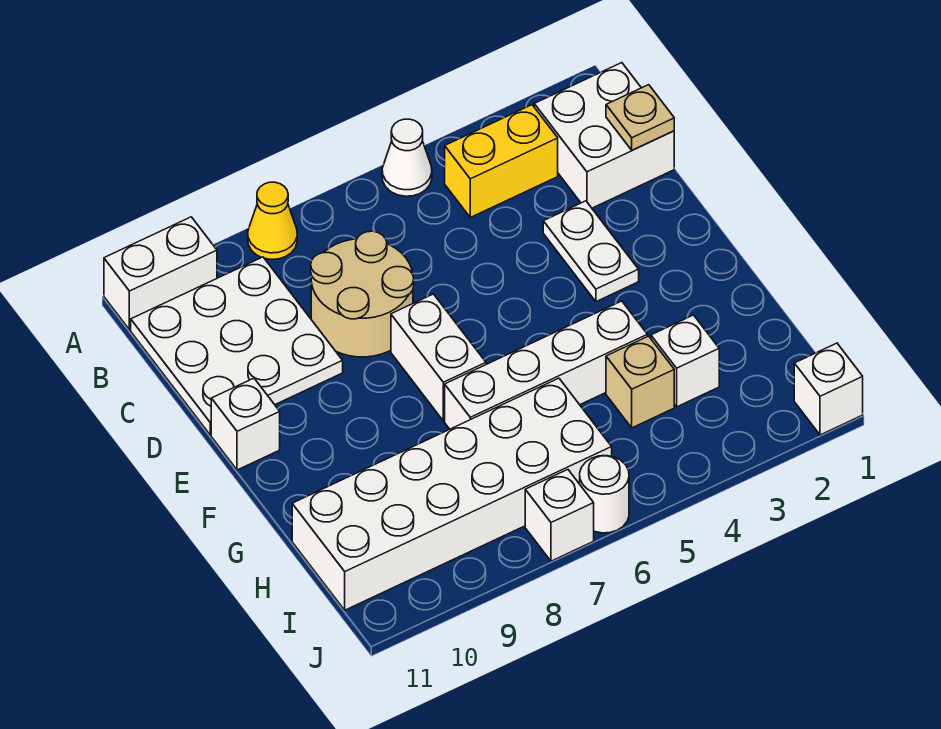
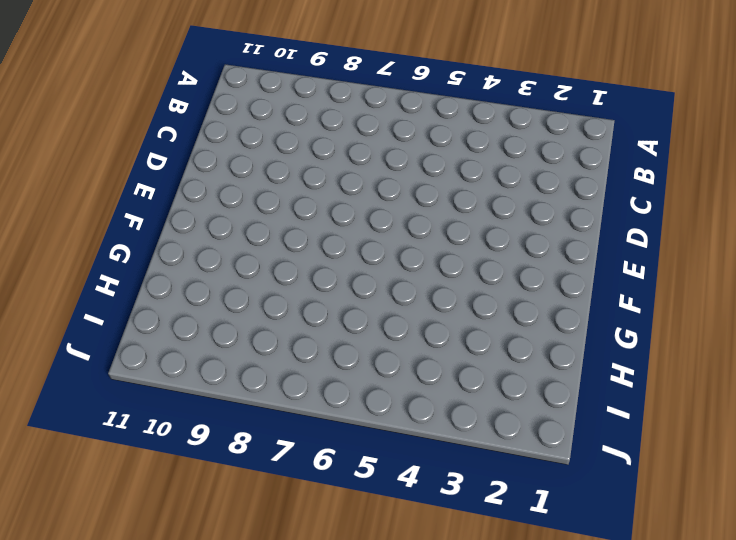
none -> white 1x1 cone [382,119,432,196]
none -> yellow 1x1 cone [248,182,297,259]
none -> white 1x2 brick [104,217,217,330]

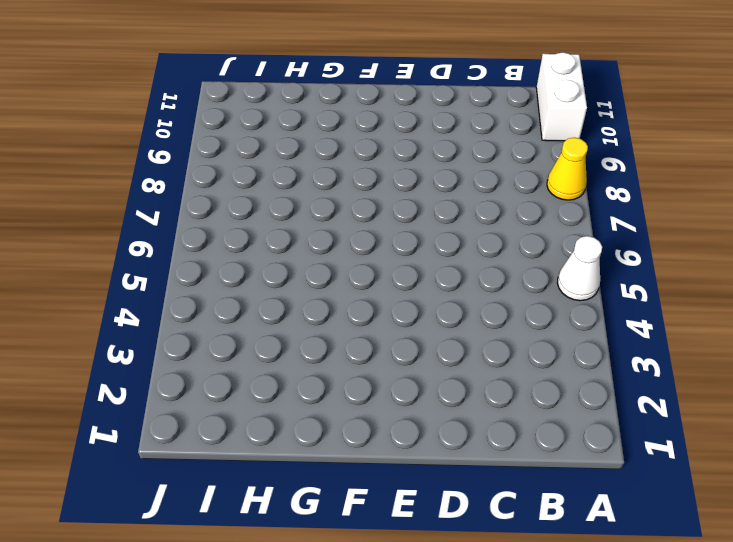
none -> white 2x2 brick [534,63,674,208]
none -> yellow 1x2 brick [445,105,558,217]
none -> white 3x3 plate [131,257,343,435]

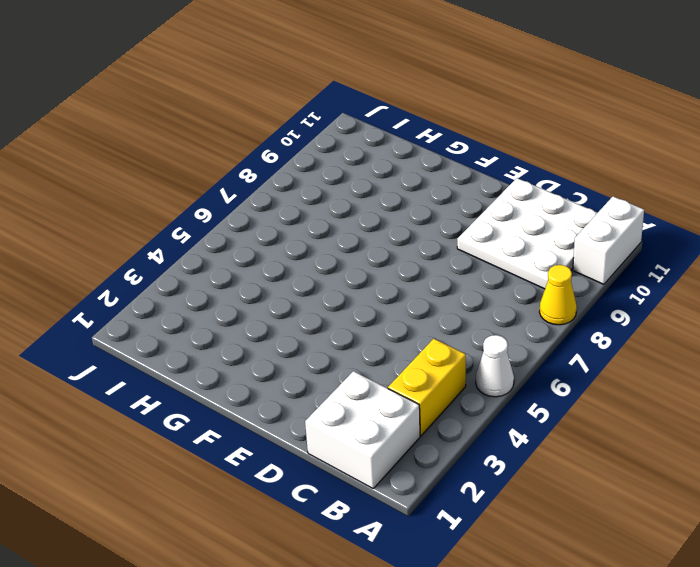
none -> tan 2x2 round brick [311,231,414,357]
none -> white 1x2 plate [543,201,639,302]
none -> white 1x2 brick [391,294,486,421]

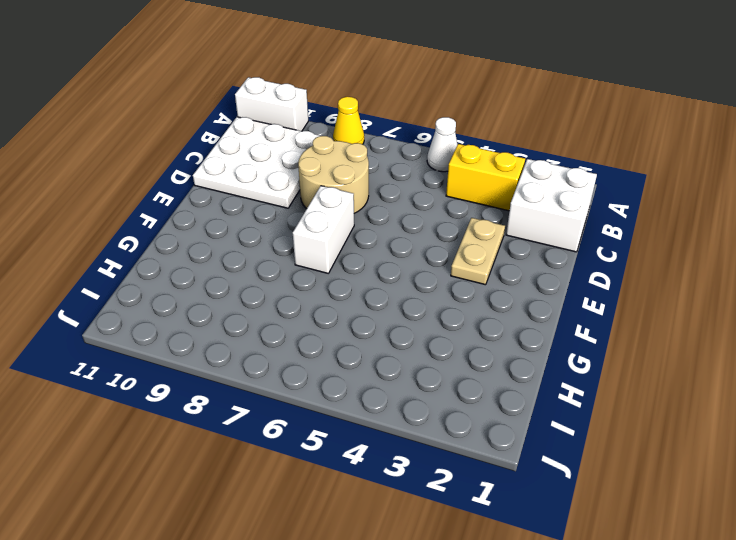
tan 1x2 plate [451,218,505,285] -> white 1x2 plate [543,201,639,302]
none -> white 1x1 brick [211,378,280,470]
none -> white 1x4 brick [445,301,647,429]
none -> white 1x1 brick [651,315,719,407]

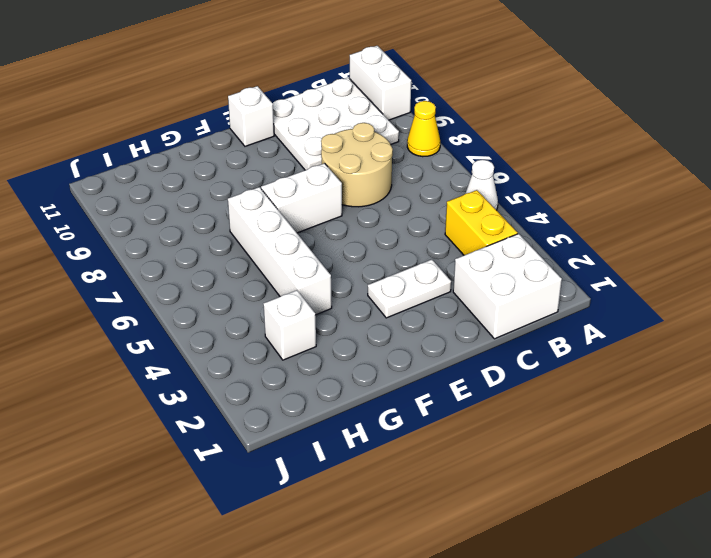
none -> tan 1x1 brick [606,336,674,428]
none -> white 2x6 brick [292,378,612,610]
none -> white 1x1 brick [794,343,863,435]

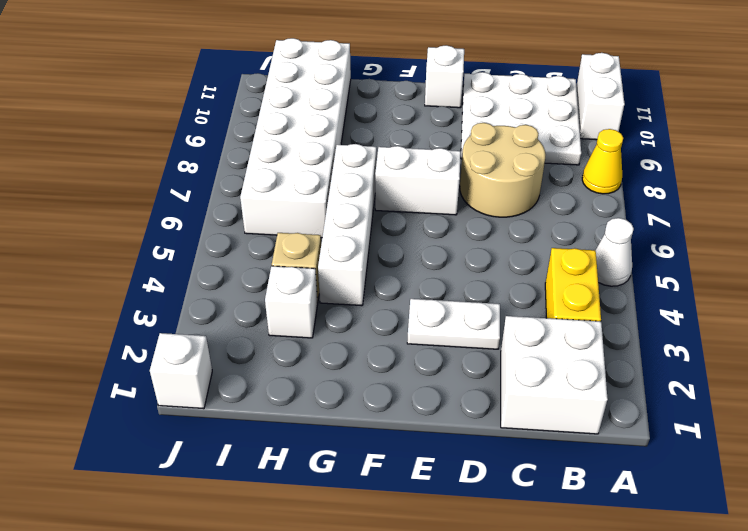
none -> white 1x1 round brick [580,456,629,533]
none -> white 1x1 brick [525,470,594,561]
none -> tan 1x1 plate [606,85,674,150]

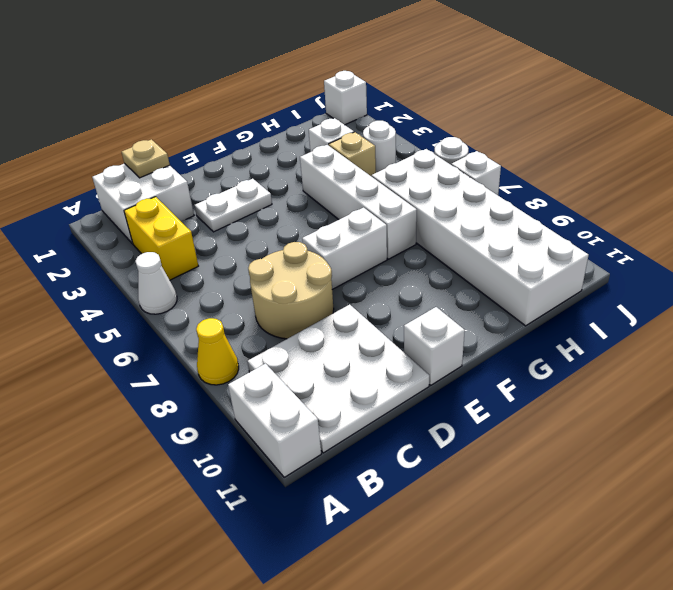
white 1x1 round brick [363,121,396,173] -> none

